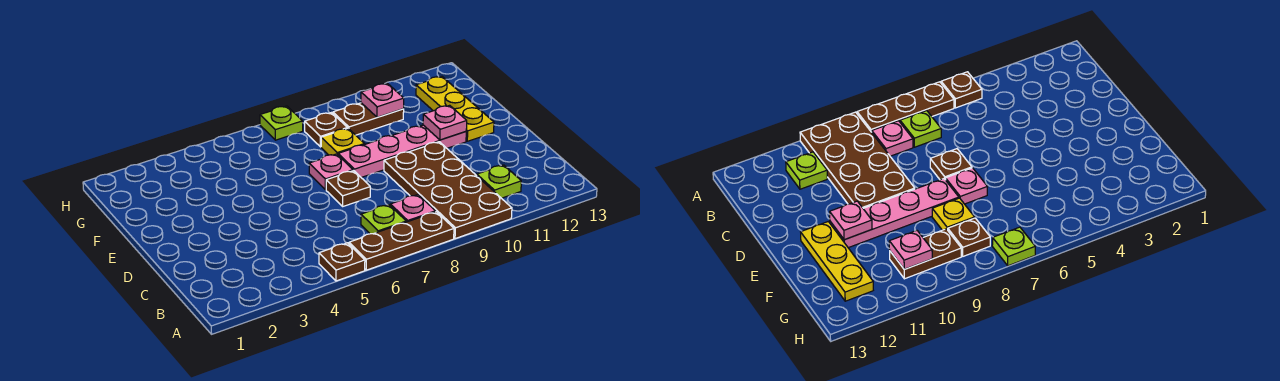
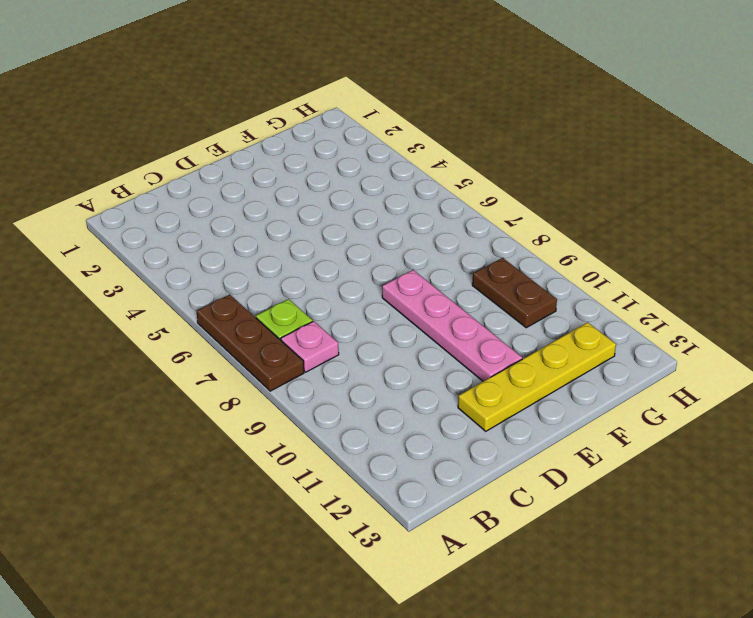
yellow 1x4 plate [458,322,616,431] -> yellow 1x3 plate [416,77,494,141]
none -> brown 1x1 plate [319,243,365,281]
none -> brown 2x4 plate [384,142,512,239]
none -> lime 1x1 plate [477,165,521,198]

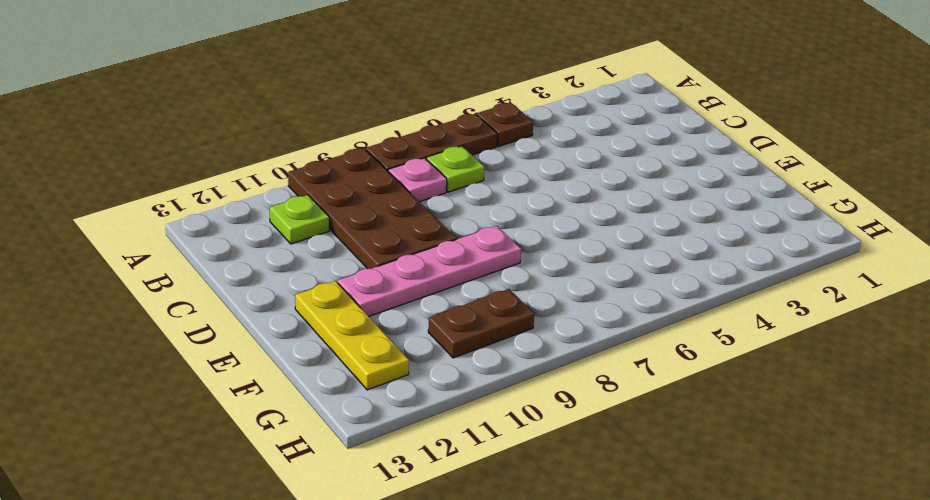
none -> brown 1x1 plate [326,171,370,206]
none -> pink 1x1 plate [309,154,353,190]
none -> yellow 1x1 plate [321,128,364,155]

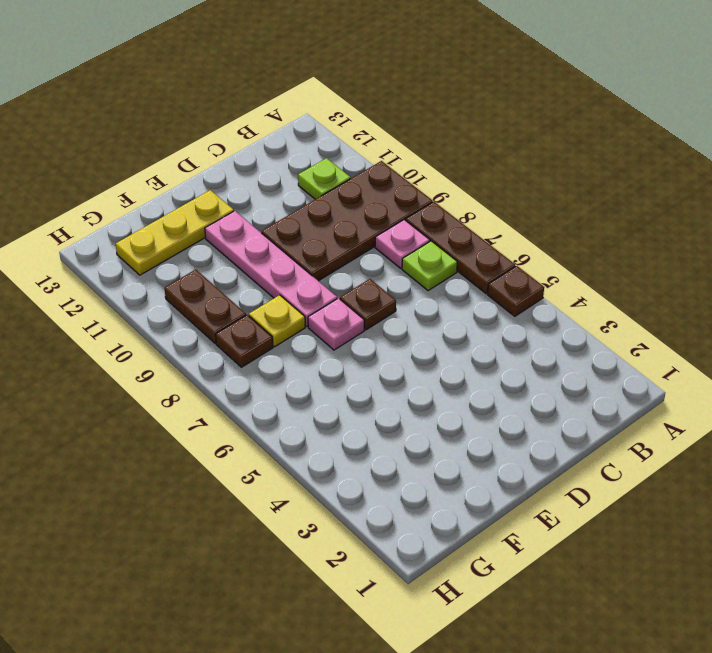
none -> lime 1x1 plate [260,106,303,140]
none -> pink 1x1 plate [423,105,467,140]
none -> pink 1x1 plate [361,83,404,117]

